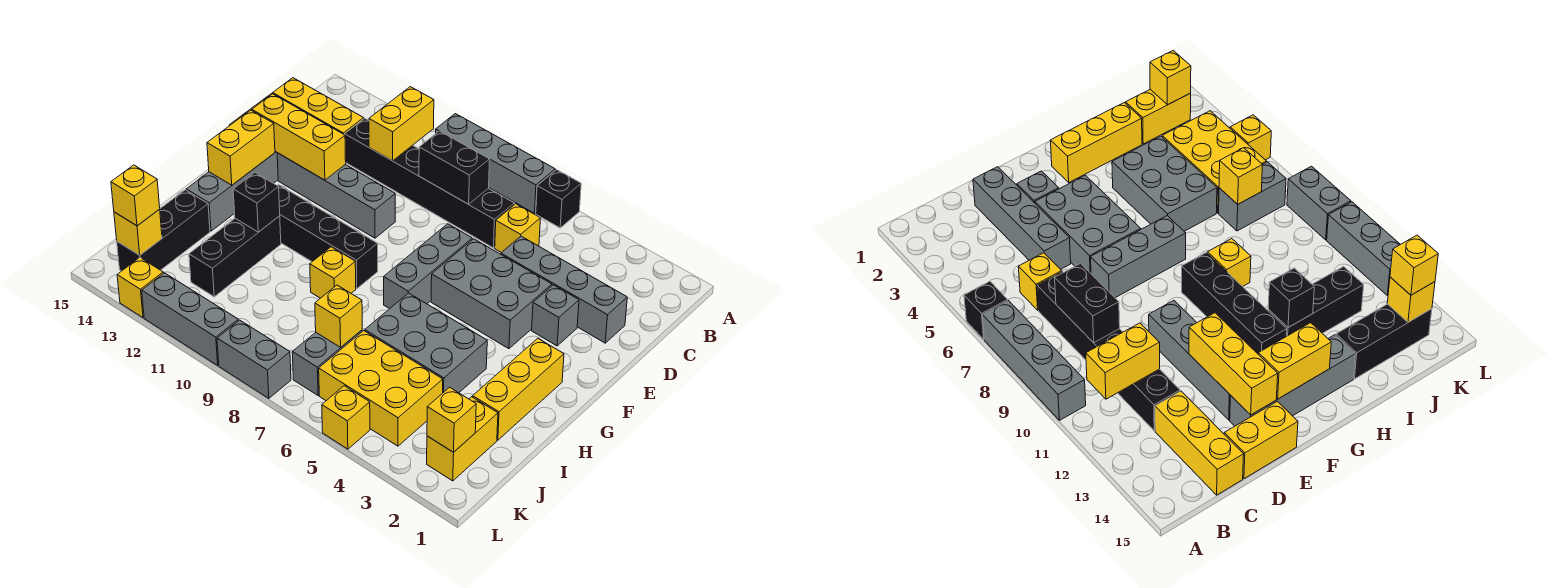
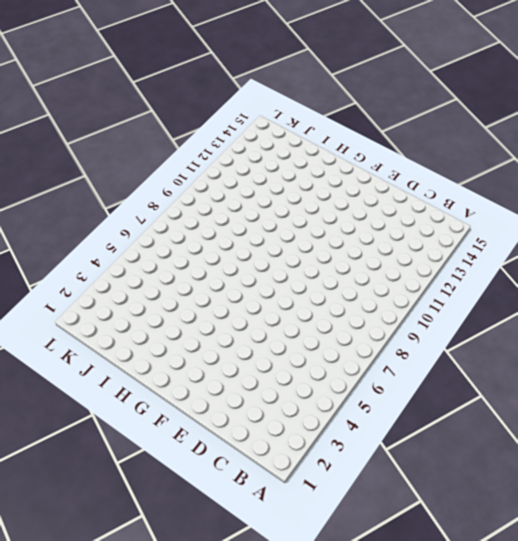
none -> black 1x1 brick [536,170,581,228]
none -> grey 1x4 brick [436,114,555,213]
none -> yellow 1x1 brick [495,204,540,253]
none -> black 1x6 brick [345,118,514,248]

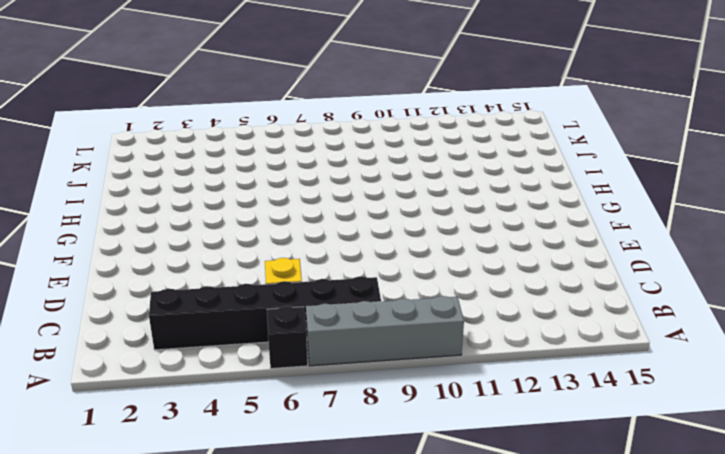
black 1x6 brick [149,276,381,350] -> black 1x6 brick moved to [345,118,514,248]
none -> yellow 1x3 brick [273,78,364,135]
none -> grey 1x4 brick [501,236,627,343]
none -> yellow 1x2 brick [1224,401,1298,479]
none -> grey 1x1 brick [532,285,579,346]

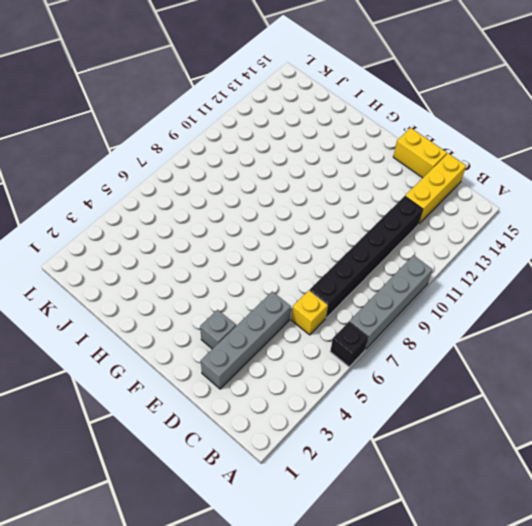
none -> grey 2x3 brick [431,239,552,349]
none -> grey 1x3 brick [384,224,472,309]
none -> grey 1x4 brick [277,153,395,238]
none -> grey 1x4 brick [186,151,278,231]

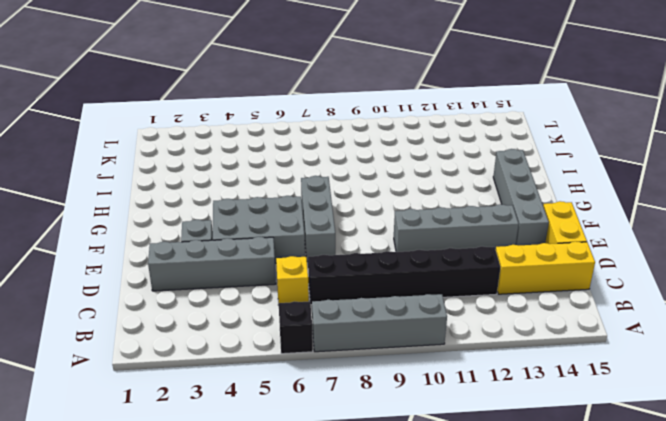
none -> yellow 1x3 brick [473,338,564,440]
none -> black 1x4 brick [278,185,378,289]
none -> grey 2x3 brick [365,293,487,393]
none -> yellow 1x1 brick [310,247,356,298]

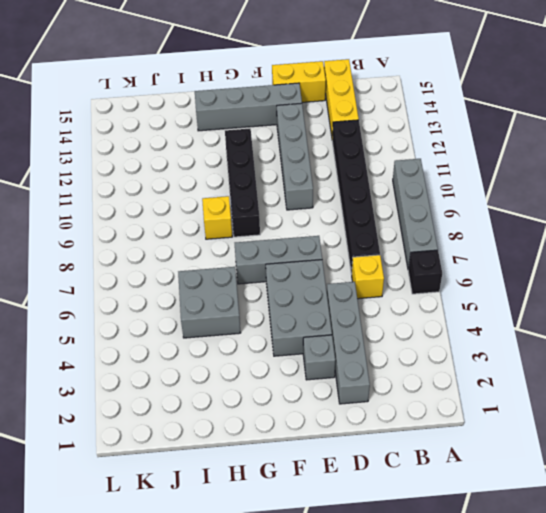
grey 2x2 brick [178,267,241,338] -> grey 2x3 brick [365,293,487,393]
none -> yellow 1x3 brick [473,338,564,440]
none -> black 1x3 brick [189,216,281,297]
none -> black 1x3 brick [117,190,210,271]
none -> yellow 1x2 brick [427,397,498,481]

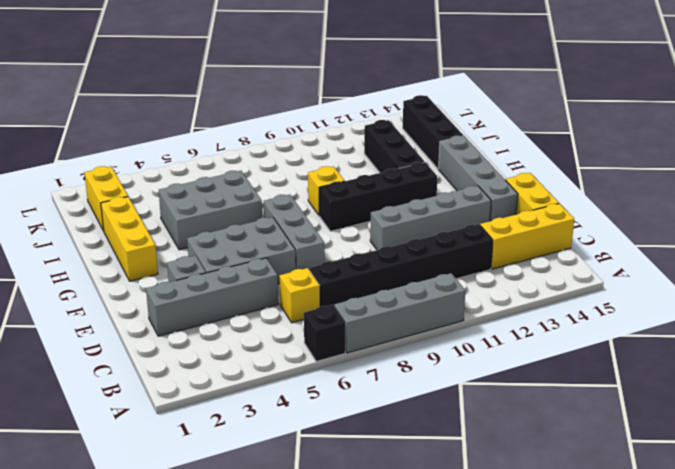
none -> yellow 2x3 brick [319,331,443,446]
none -> grey 1x2 brick [292,330,362,395]
none -> yellow 1x1 brick [322,386,370,449]
none -> grey 1x2 brick [217,320,291,398]

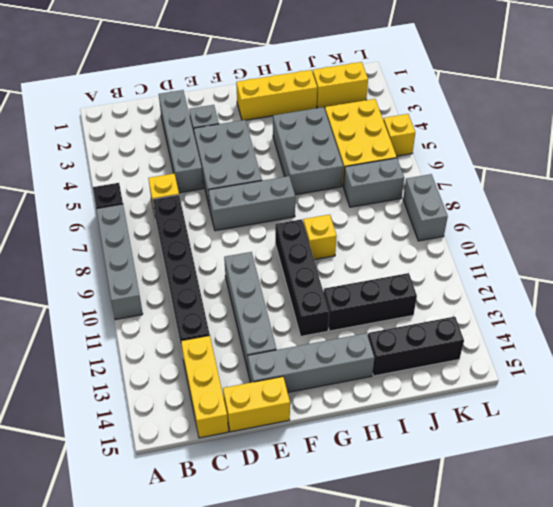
none -> grey 1x3 brick [142,273,238,365]
none -> yellow 1x1 brick [117,258,163,318]
none -> yellow 1x2 brick [369,87,434,161]
none -> black 1x2 brick [419,131,490,204]

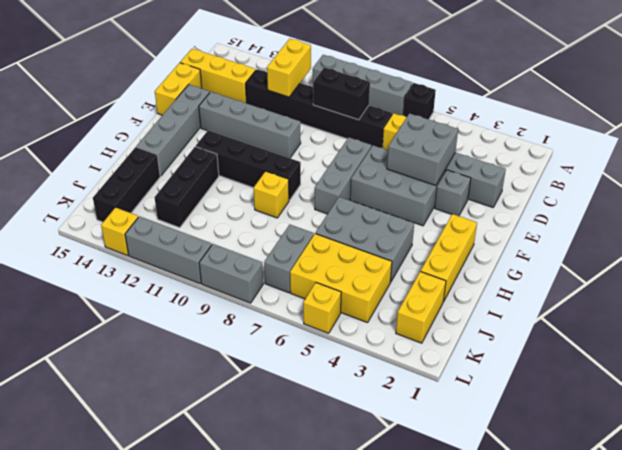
grey 2x2 brick [387,113,458,185] -> none
none -> yellow 1x3 brick [252,94,346,180]
none -> yellow 1x2 brick [207,110,275,185]
none -> black 1x1 brick [233,173,280,232]
none -> yellow 1x1 brick [315,285,362,347]

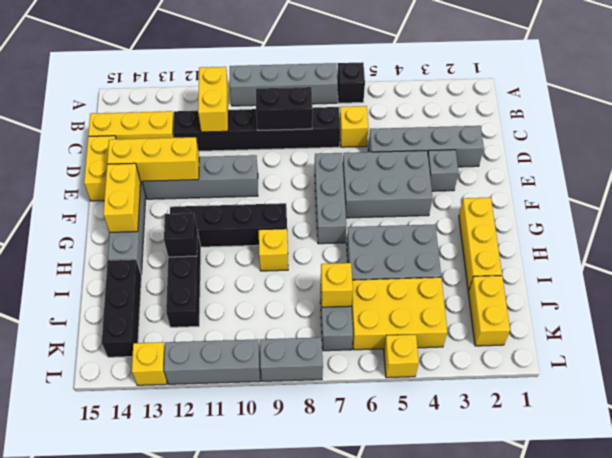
none -> yellow 1x1 brick [427,387,476,452]
none -> yellow 1x1 brick [114,209,162,255]
none -> yellow 1x1 brick [111,165,160,226]

